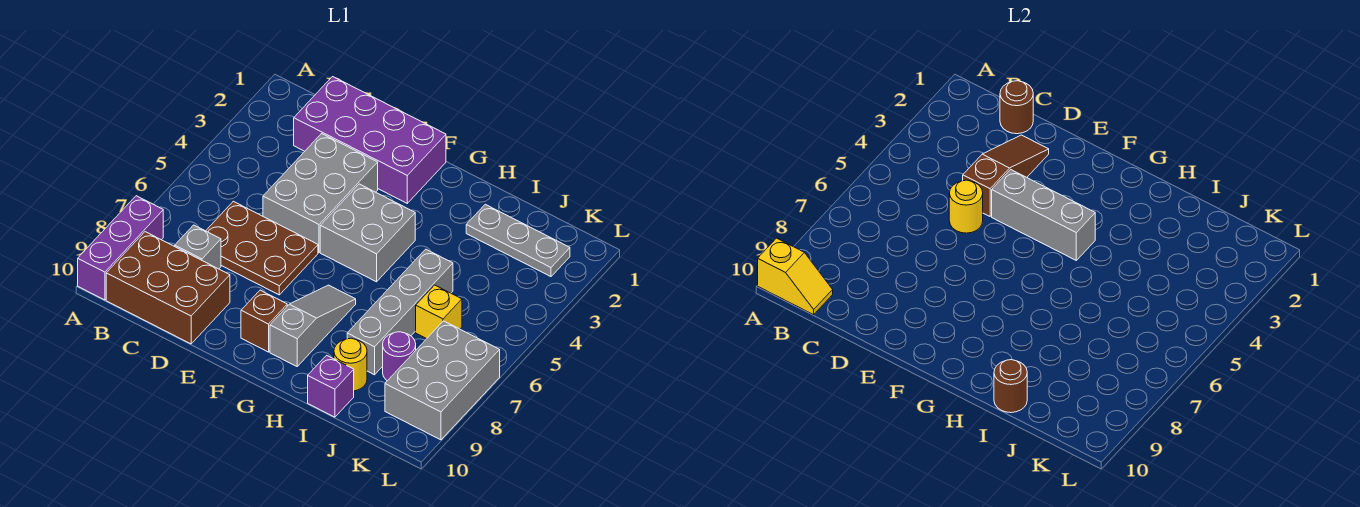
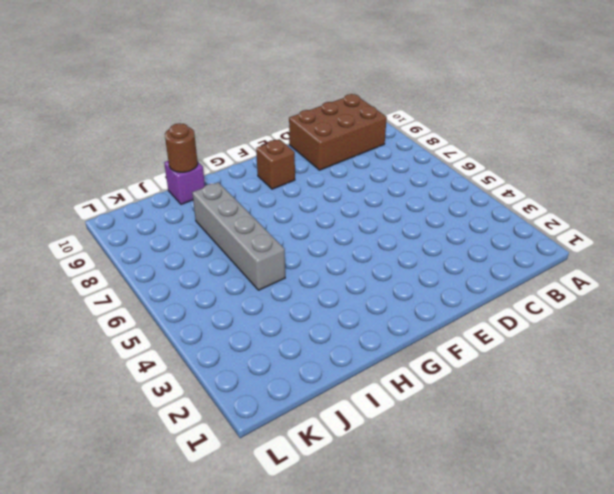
none -> purple 1x3 brick [78,196,163,300]
none -> purple 2x4 brick [294,77,446,203]
none -> brown 2x3 plate [206,201,318,295]

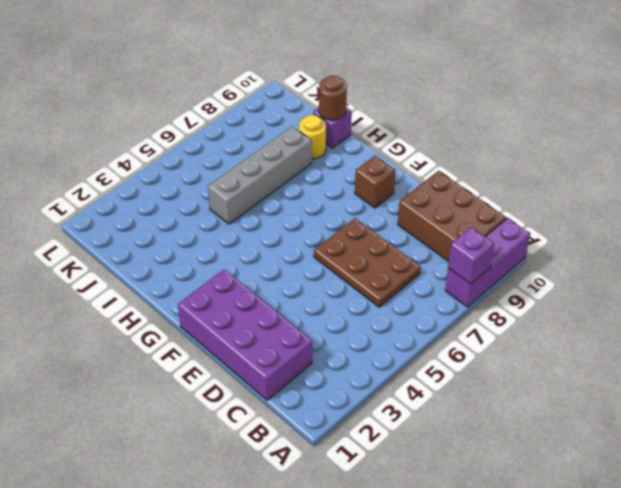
purple 1x1 brick [448,227,494,284] -> none
none -> grey 1x1 brick [175,225,221,269]
none -> grey 2x3 brick [263,134,378,252]
none -> grey 2x2 brick [320,184,415,282]

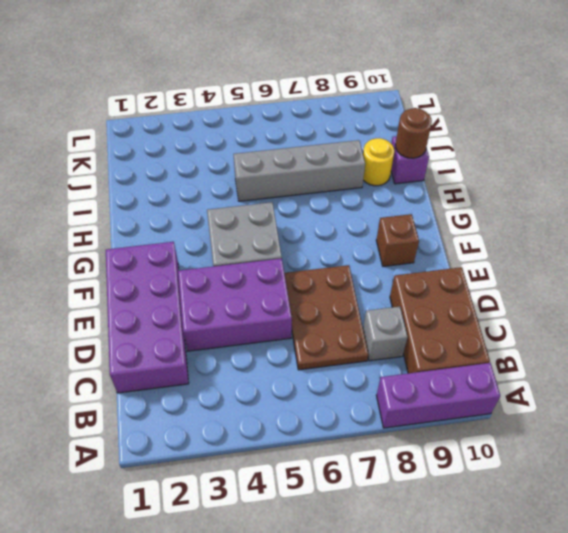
purple 2x3 brick [178,258,292,351] -> grey 2x3 brick [263,134,378,252]
none -> grey 1x3 slope [270,285,356,366]
none -> grey 1x3 plate [466,204,570,277]
none -> yellow 1x1 brick [416,285,462,339]

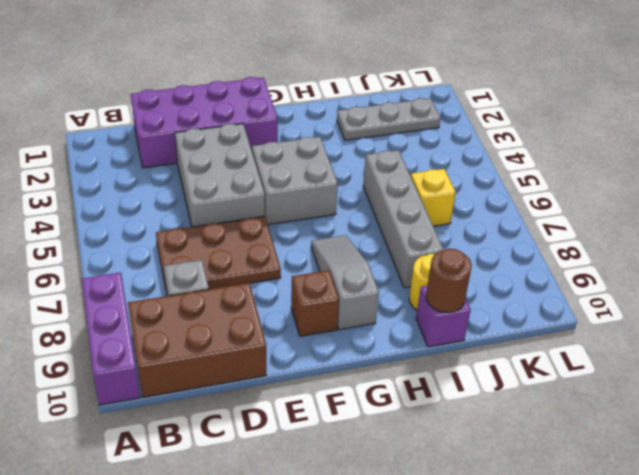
none -> purple 1x1 round brick [383,332,416,381]
none -> grey 2x3 brick [385,321,500,440]
none -> yellow 1x2 slope [758,238,833,315]

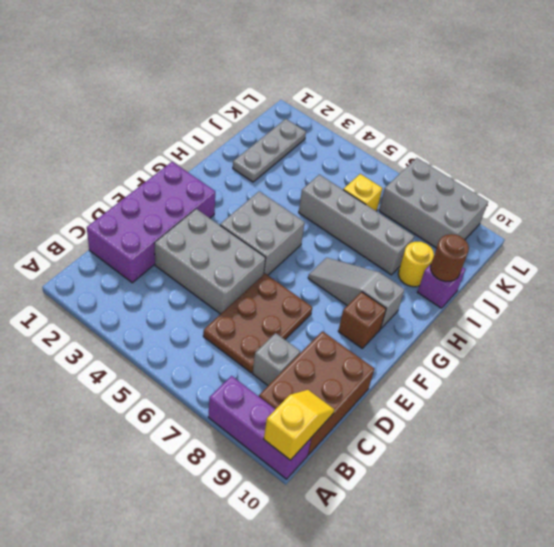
none -> purple 1x1 round brick [383,332,416,381]
none -> brown 1x1 round brick [1000,81,1033,134]
none -> brown 1x3 slope [963,135,1049,216]

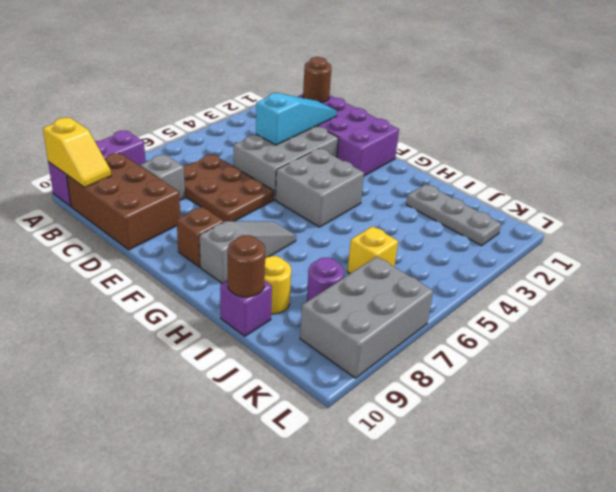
cyan 1x3 slope [256,93,337,145] -> brown 1x3 slope [963,135,1049,216]
none -> grey 1x4 brick [347,249,453,375]
none -> yellow 1x1 round brick [949,180,983,233]
none -> grey 1x3 brick [992,169,1095,260]

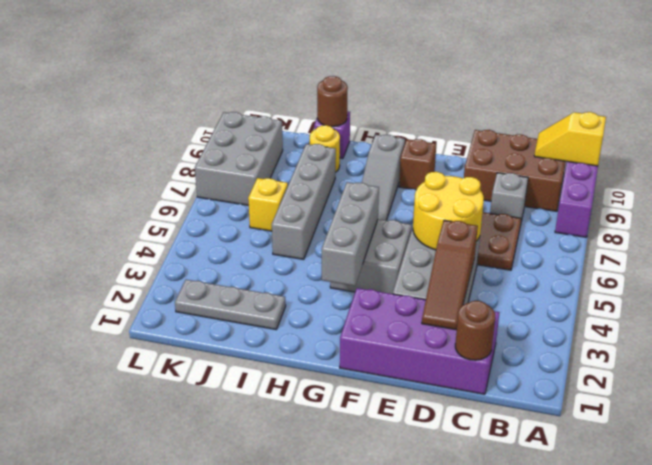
yellow 2x2 round brick [413,172,484,250] -> yellow 1x1 round brick [949,180,983,233]
grey 1x3 brick [322,182,379,286] -> grey 1x3 brick turned to [992,169,1095,260]
none -> purple 1x1 round brick [383,332,416,381]

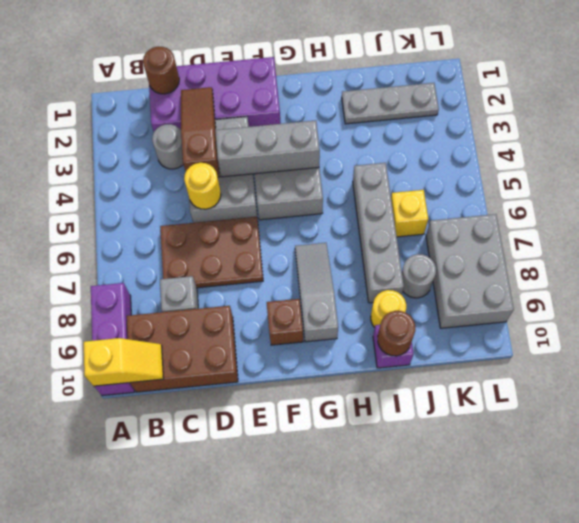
grey 1x1 round brick [152,124,183,169] -> none
grey 1x1 round brick [402,254,436,298] -> purple 1x1 round brick [383,332,416,381]

